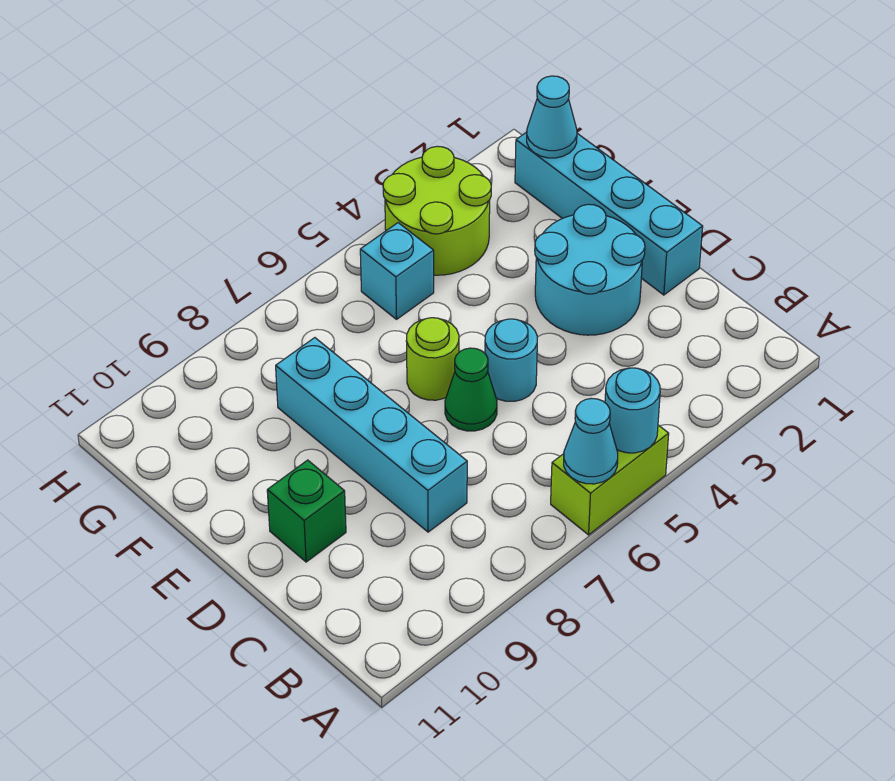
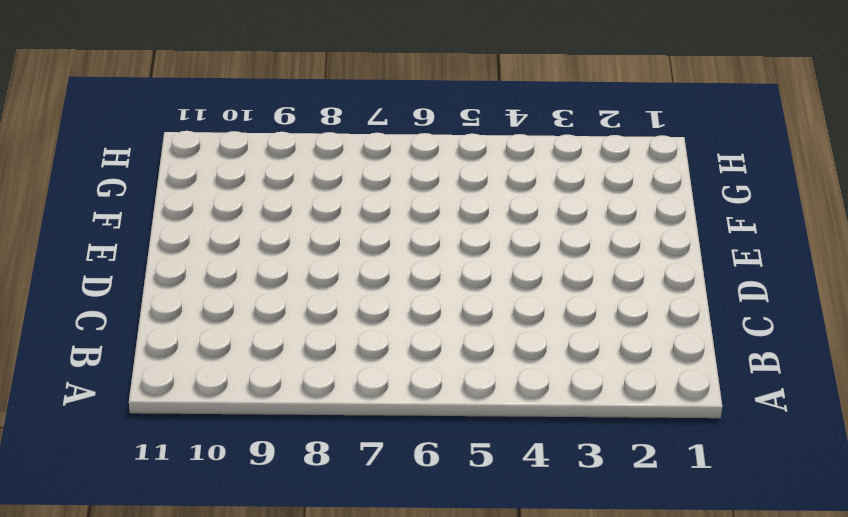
none -> lime 1x2 brick [551,425,669,535]
none -> cyan 1x4 brick [276,338,467,532]
none -> cyan 1x4 brick [515,132,703,295]

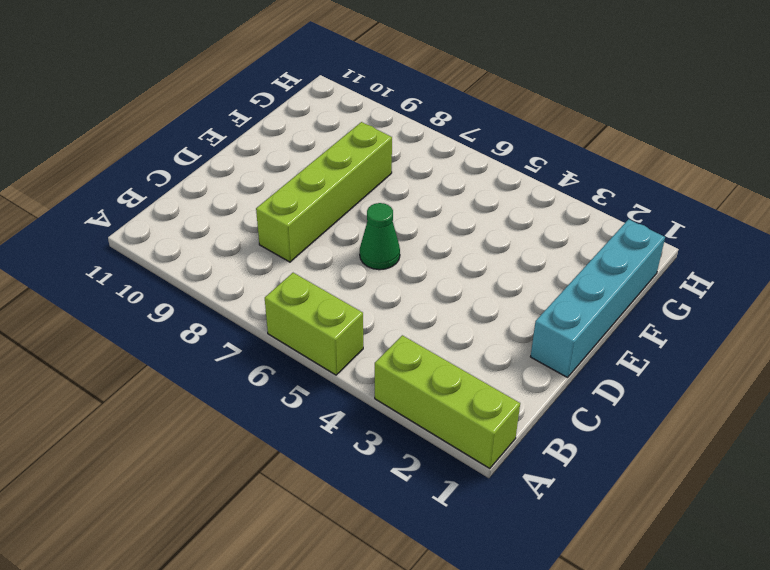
lime 1x3 brick [375,335,520,468] -> none
lime 1x4 brick [256,122,392,262] -> cyan 1x4 brick [276,338,467,532]
none -> cyan 2x2 round brick [535,204,645,335]
none -> cyan 1x1 round brick [485,319,537,401]
none -> green 1x1 brick [267,460,346,562]

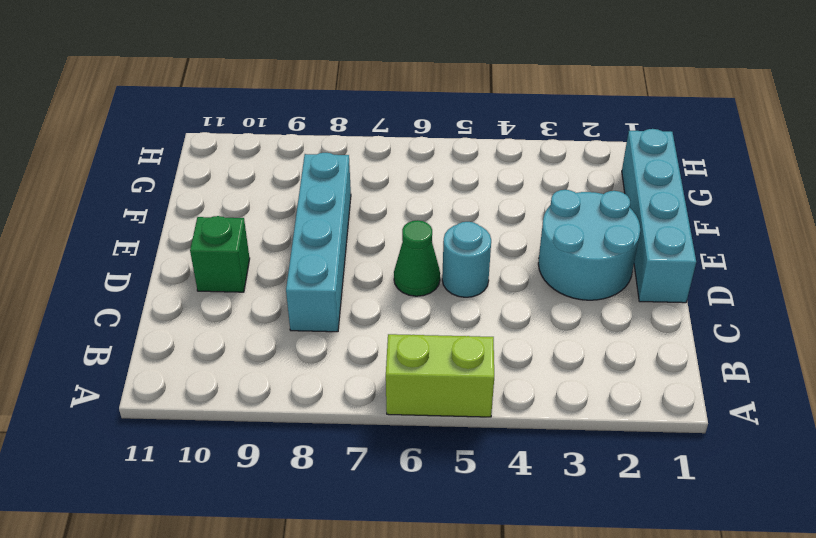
none -> lime 1x1 round brick [406,318,459,400]
none -> lime 2x2 round brick [383,146,491,275]
none -> cyan 1x1 brick [360,223,434,319]

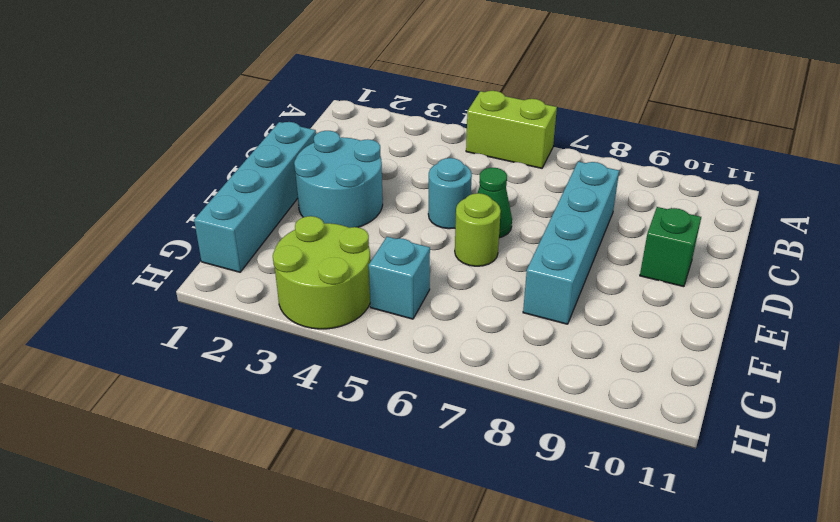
none -> cyan 1x1 round brick [605,368,660,453]
none -> cyan 1x1 cone [564,398,618,484]
none -> cyan 1x1 cone [527,76,577,158]

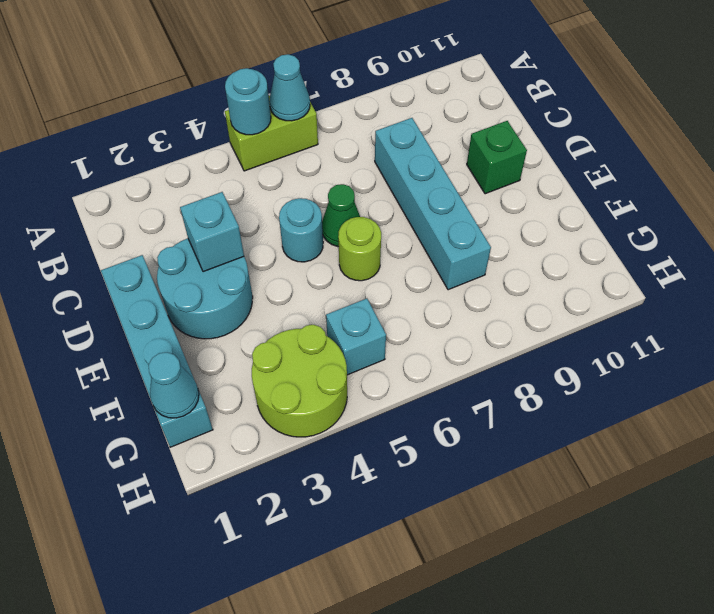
cyan 1x1 brick [180,192,244,272] -> none

